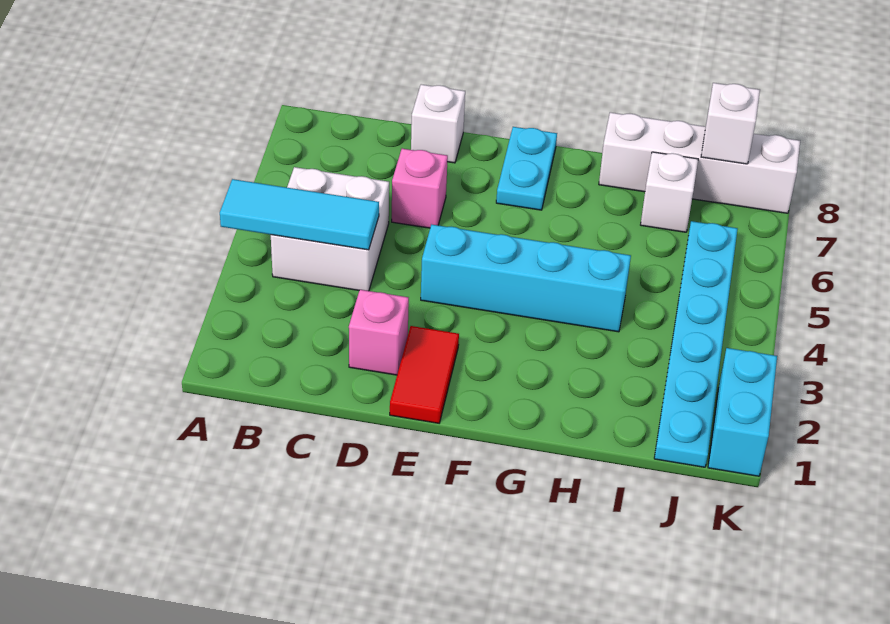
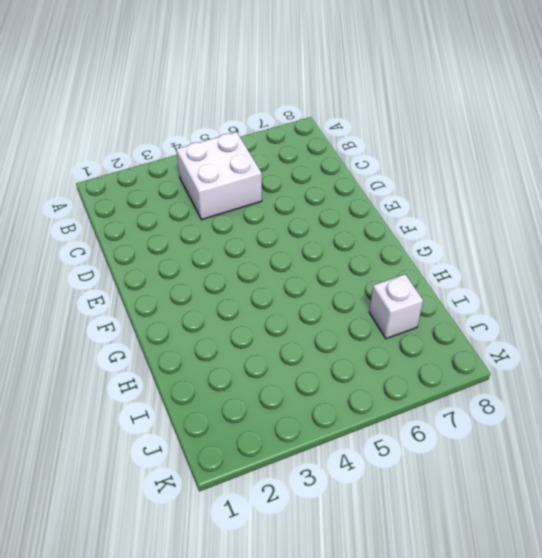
none -> pink 1x1 brick [349,290,409,375]
none -> pink 1x1 brick [392,149,448,228]
none -> white 1x1 brick [411,84,465,163]

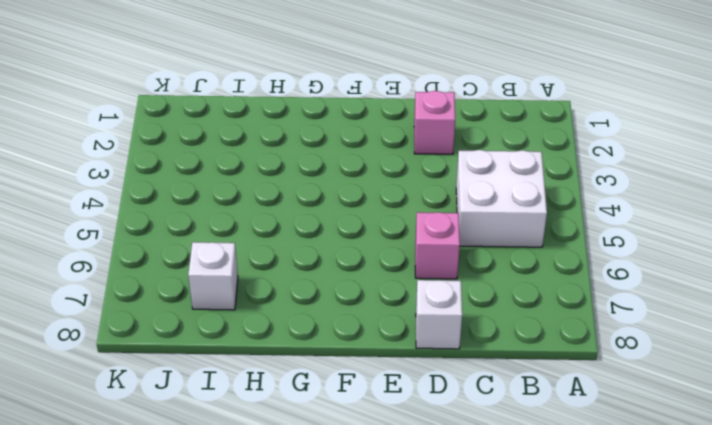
none -> red 1x2 tile [390,326,459,423]
none -> cyan 1x4 brick [421,224,631,332]
none -> cyan 1x2 plate [496,127,557,210]

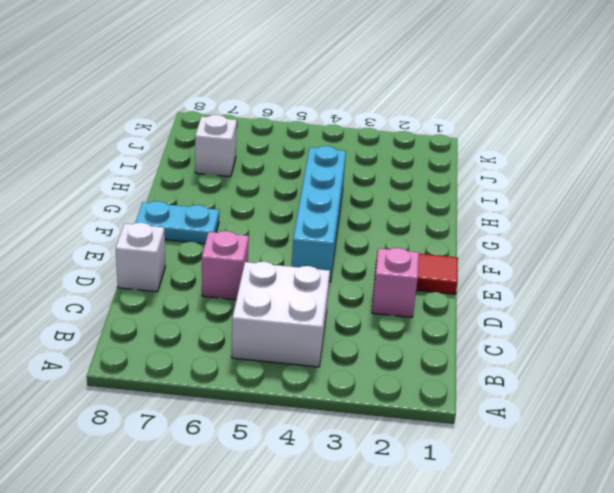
none -> white 1x4 brick [599,112,800,213]
none -> cyan 1x6 plate [654,221,738,467]
none -> cyan 1x2 brick [708,348,777,476]

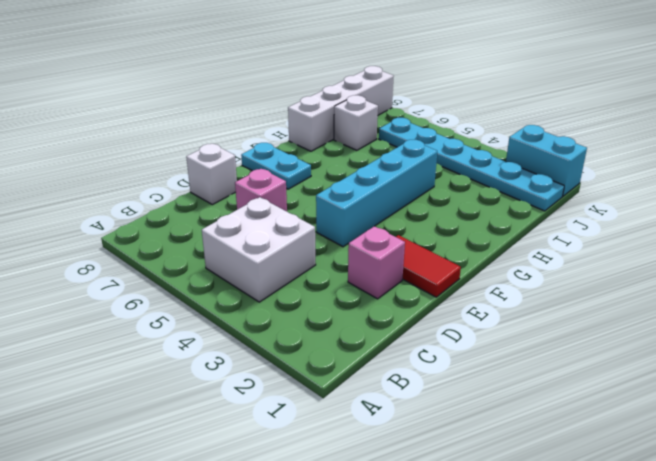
none -> cyan 1x3 tile [220,179,379,250]
none -> white 1x1 brick [701,83,760,164]

